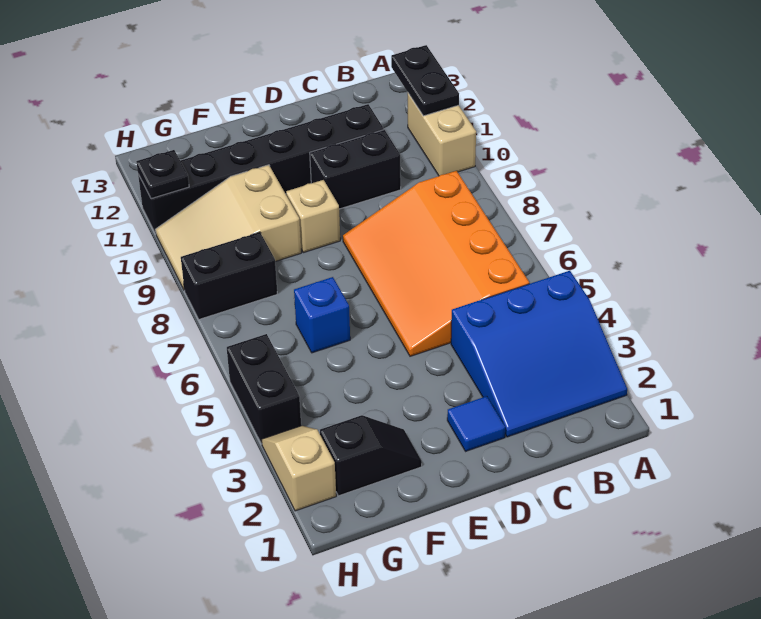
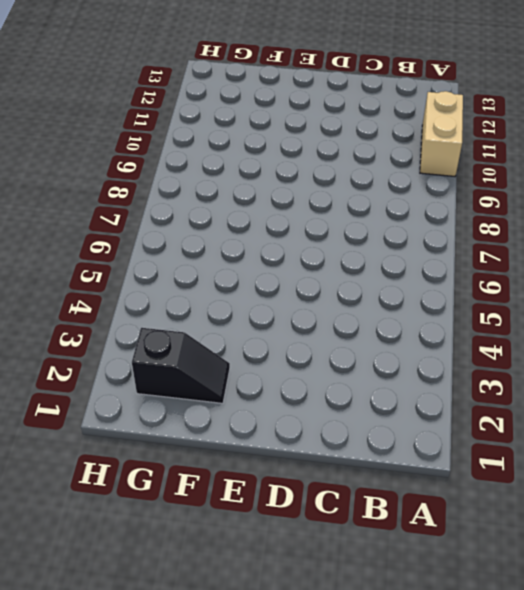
none -> blue 3x3 slope [451,271,627,437]
none -> orange 3x4 slope [343,171,529,356]
none -> black 1x2 brick [310,130,401,209]

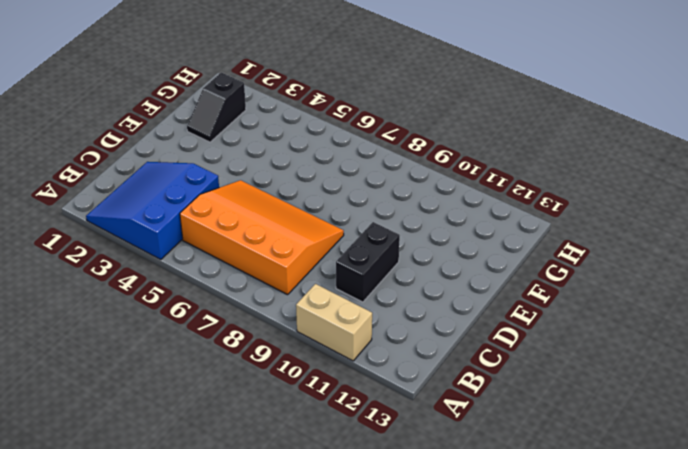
none -> black 1x6 brick [138,104,384,234]
none -> blue 1x1 tile [447,396,505,451]
none -> tan 1x1 brick [286,180,340,253]

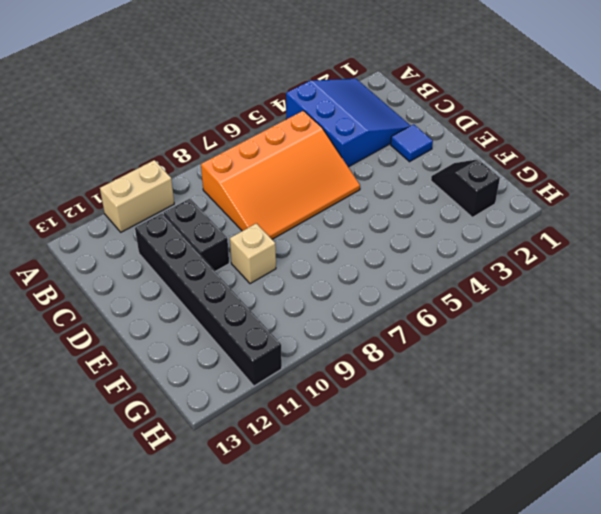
none -> blue 1x1 brick [294,277,350,353]
none -> tan 2x3 slope [156,165,301,290]
none -> black 1x2 brick [181,232,277,319]

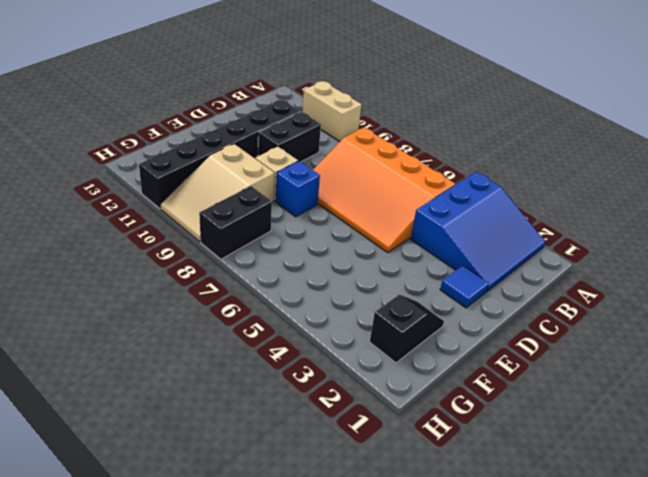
blue 1x1 brick [276,161,320,217] -> blue 1x1 brick moved to [294,277,350,353]
none -> tan 1x2 slope [262,426,336,511]
none -> black 1x2 brick [227,334,301,444]
none -> black 1x2 plate [391,45,459,116]

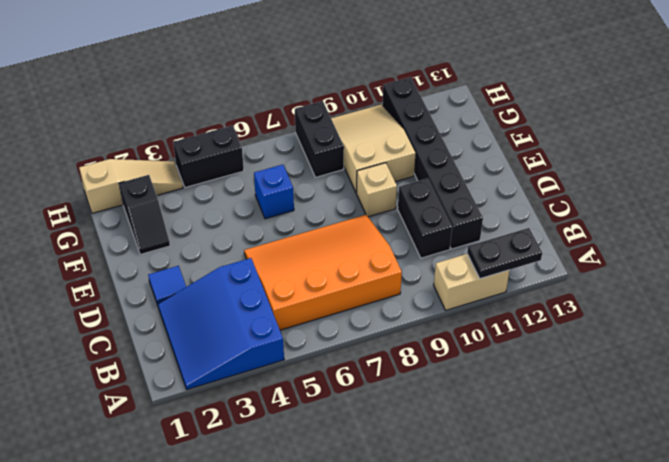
tan 1x3 slope [79,159,183,213] -> tan 1x2 slope [262,426,336,511]
none -> black 1x1 plate [136,150,189,199]

